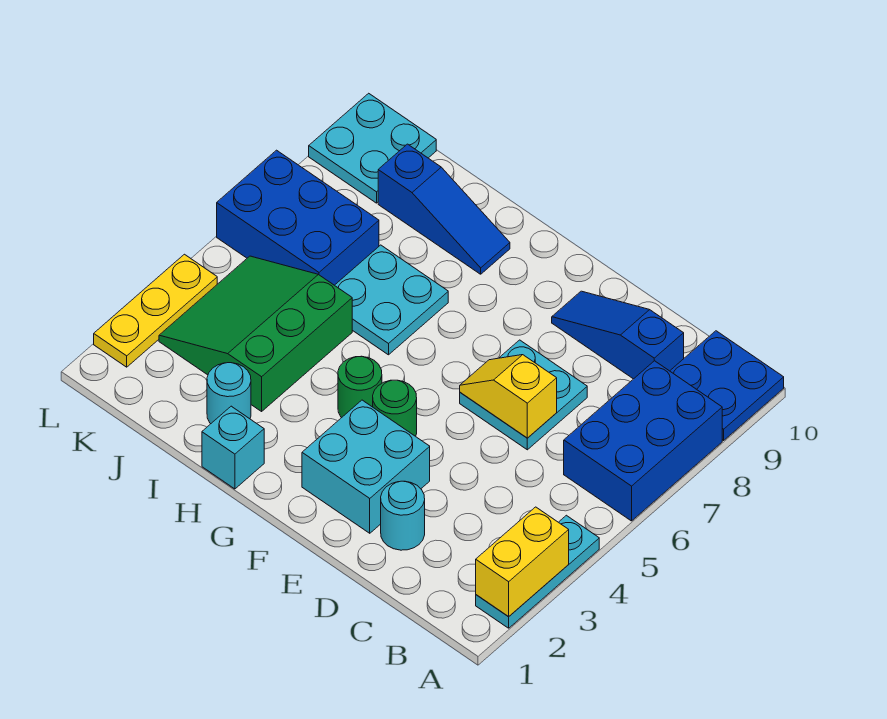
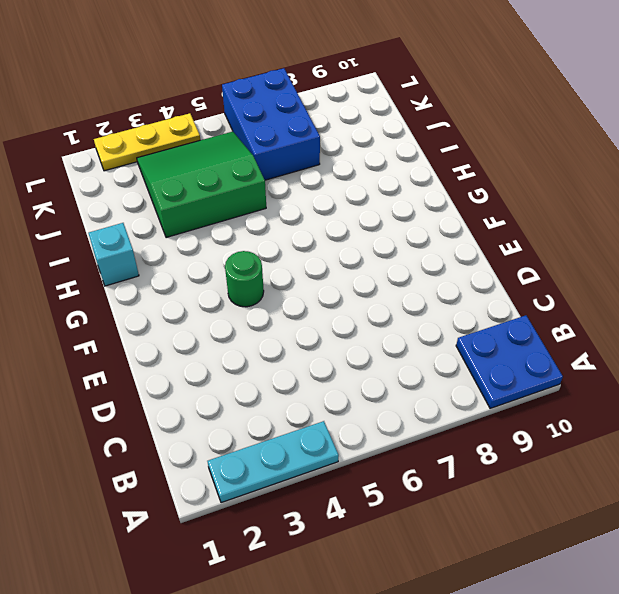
none -> blue 2x3 brick [564,361,722,521]
none -> blue 1x3 slope [552,291,684,379]
none -> cyan 1x1 round brick [381,481,425,550]

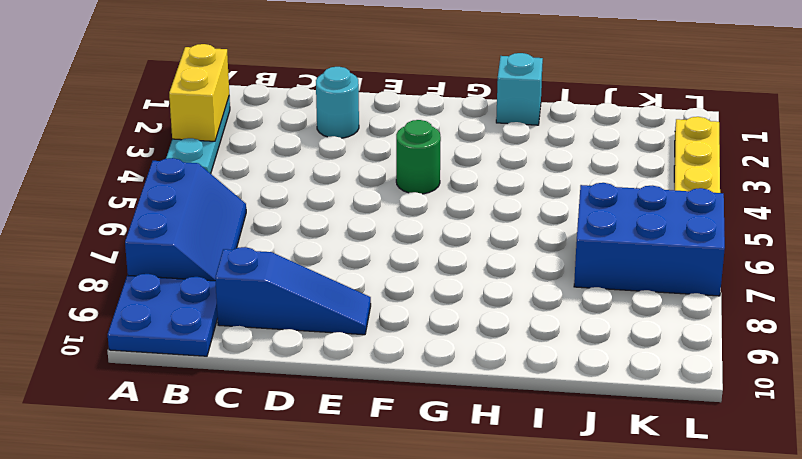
blue 2x3 slope [125,158,246,281] -> blue 2x3 brick [564,361,722,521]
none -> cyan 2x2 plate [460,340,587,450]
none -> cyan 2x2 brick [302,400,430,533]
none -> green 1x1 round brick [338,356,382,418]

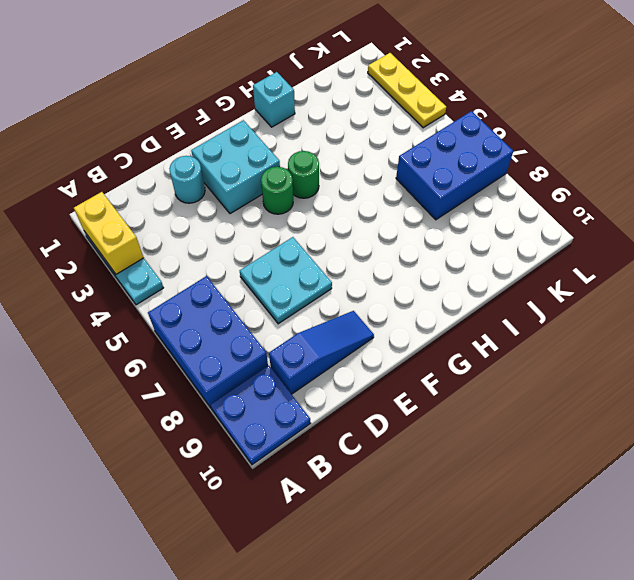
none -> cyan 2x2 plate [335,245,448,355]
none -> blue 1x3 slope [378,144,510,274]
none -> cyan 1x1 round brick [207,363,251,424]

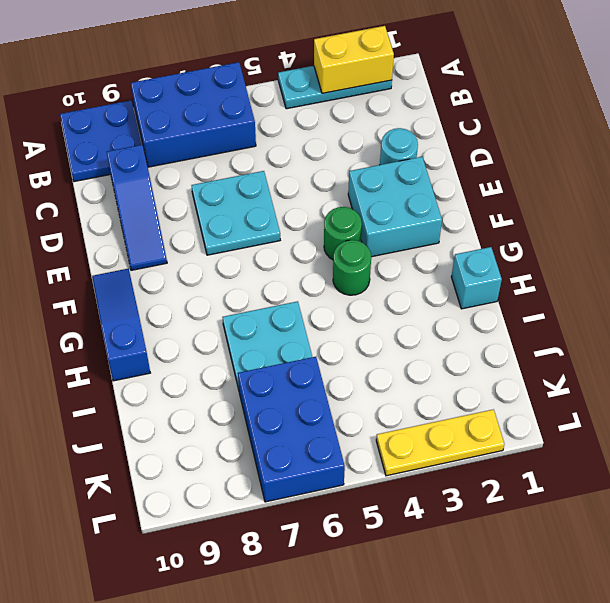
blue 1x3 slope [92,269,150,381] -> blue 1x3 slope moved to [378,144,510,274]
none -> cyan 1x1 round brick [207,363,251,424]
none -> green 3x3 slope [159,256,352,411]
none -> cyan 2x2 plate [309,93,436,203]

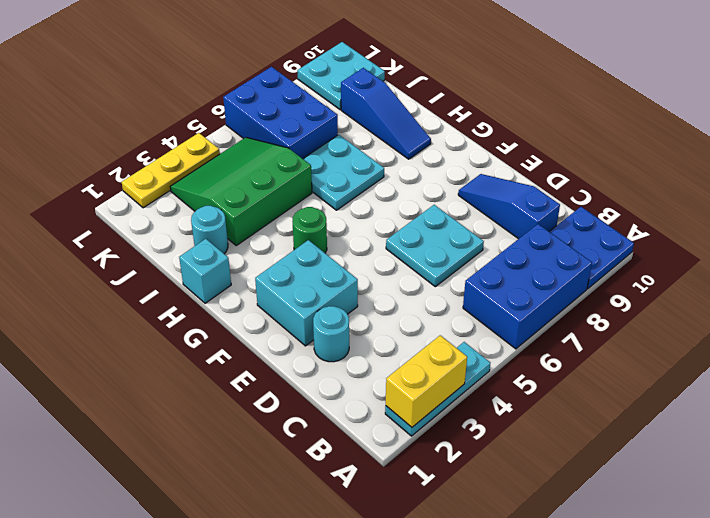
none -> green 1x1 round brick [373,380,417,436]
none -> yellow 1x2 slope [460,355,557,438]

